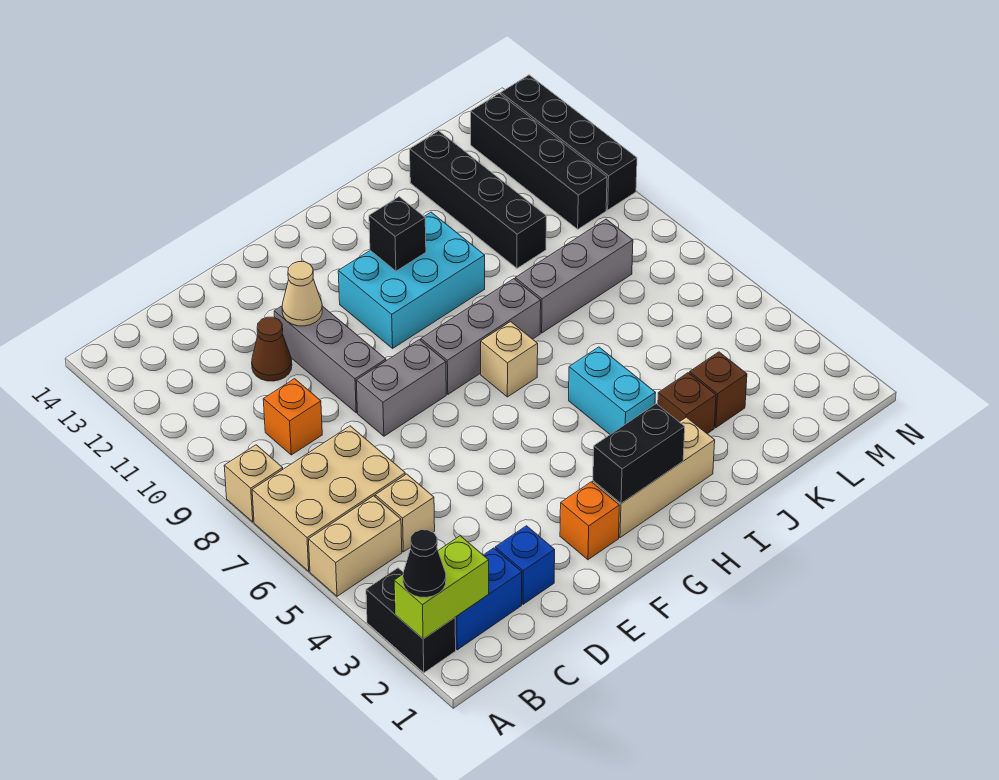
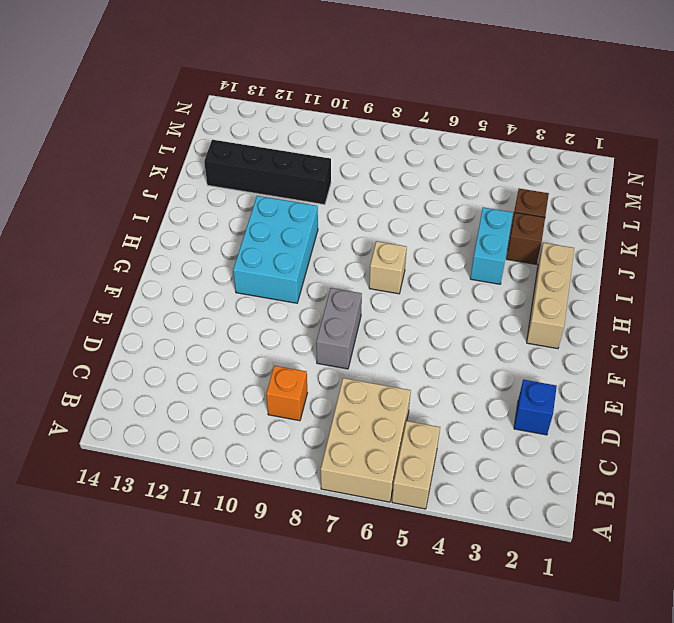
cyan 1x2 brick [470,207,513,284] -> cyan 1x2 brick turned to [569,347,656,434]
none -> black 1x2 brick [366,568,456,673]
none -> tan 1x1 brick [224,445,283,522]
none -> blue 1x2 brick [455,548,522,650]

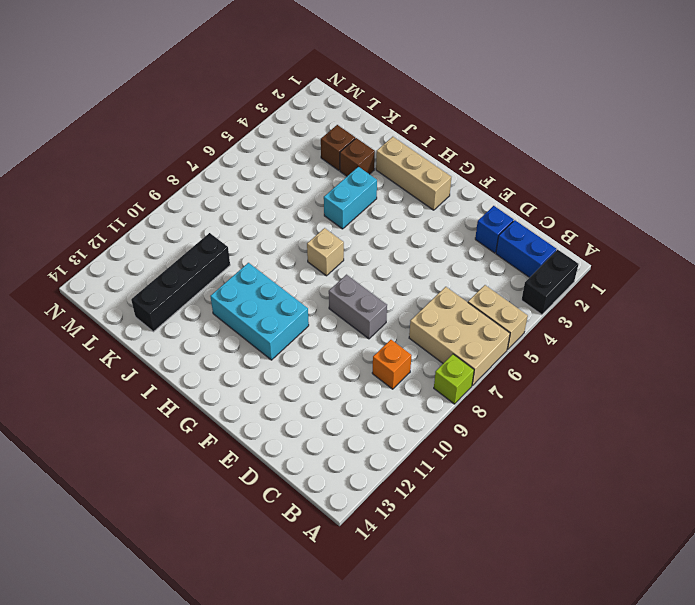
lime 1x1 brick [434,354,474,404] -> tan 1x1 brick [224,445,283,522]
none -> tan 1x1 brick [375,474,435,552]
none -> brown 1x1 cone [252,317,292,381]
none -> grey 1x3 brick [274,306,386,413]

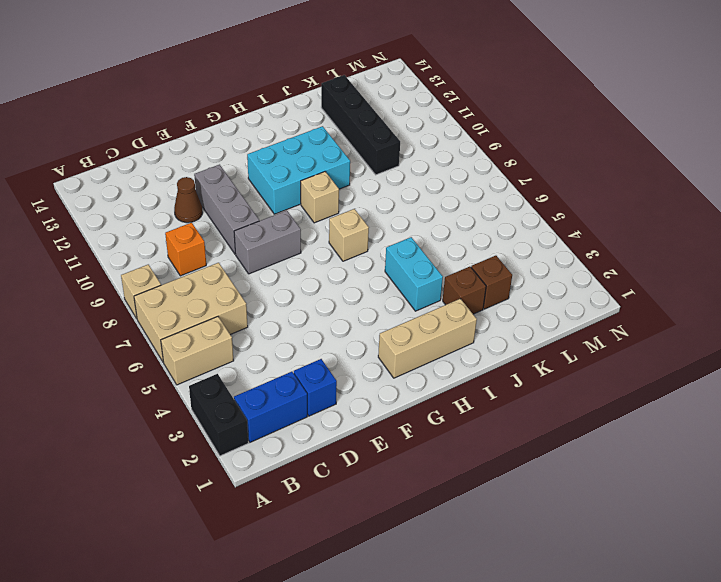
tan 1x1 brick [301,172,339,223] -> tan 1x1 brick moved to [375,474,435,552]
none -> orange 1x1 brick [560,482,619,560]
none -> grey 1x3 brick [421,279,541,394]
none -> grey 1x3 brick [515,219,633,333]

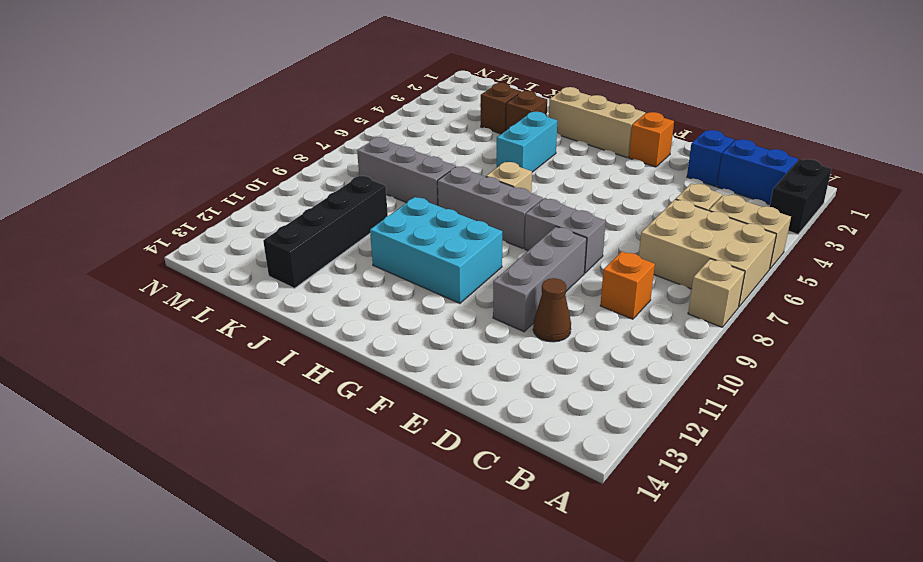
none -> black 1x4 brick [471,93,607,229]
none -> black 1x4 brick [501,75,637,210]
none -> lime 1x2 brick [394,536,489,639]

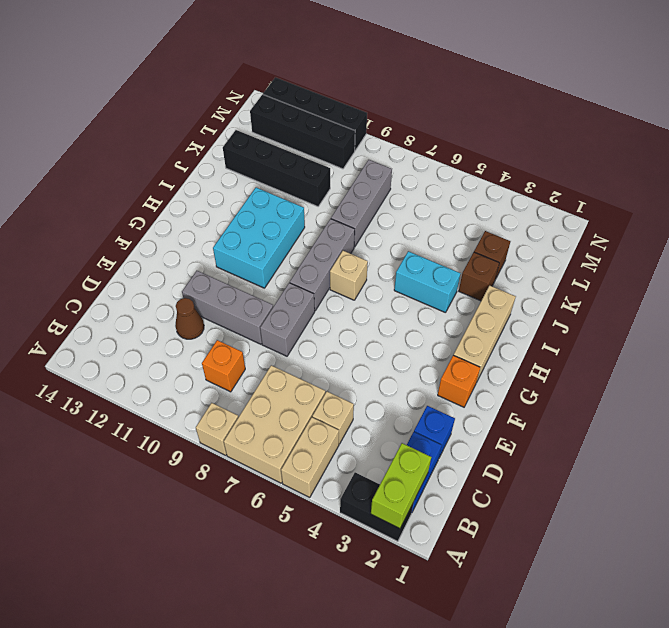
none -> tan 1x1 cone [282,262,322,326]
none -> black 1x2 brick [593,404,685,503]
none -> black 1x1 brick [369,197,426,271]

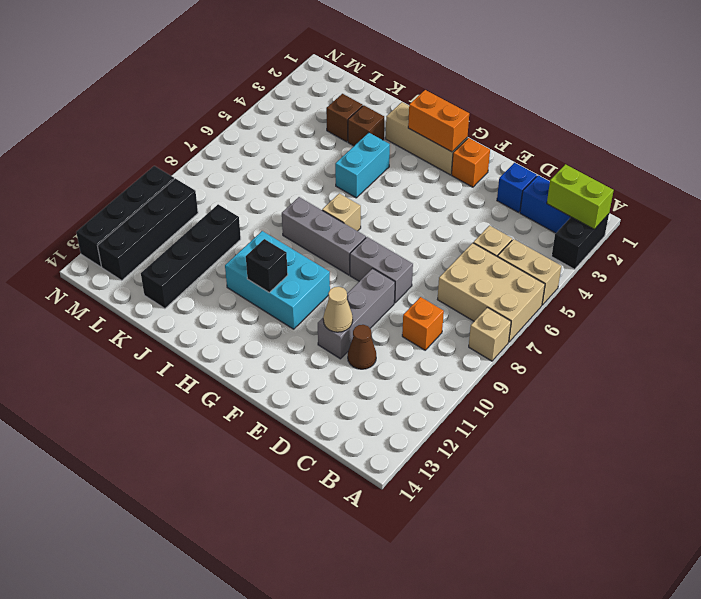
orange 1x2 brick [408,90,469,152] -> black 1x2 brick [593,404,685,503]
none -> grey 1x3 brick [515,219,633,333]
none -> black 1x1 cone [403,530,446,597]

